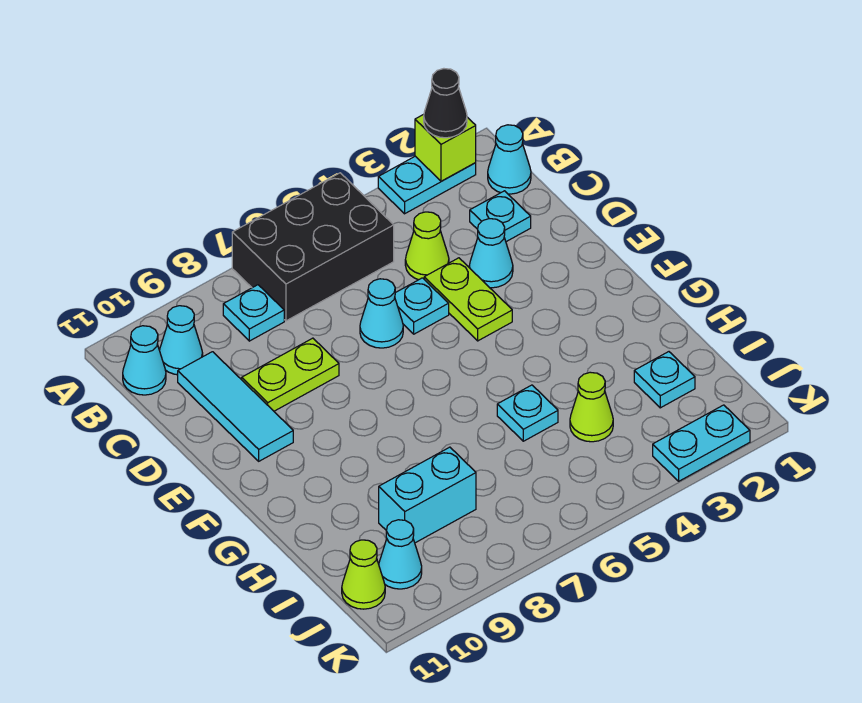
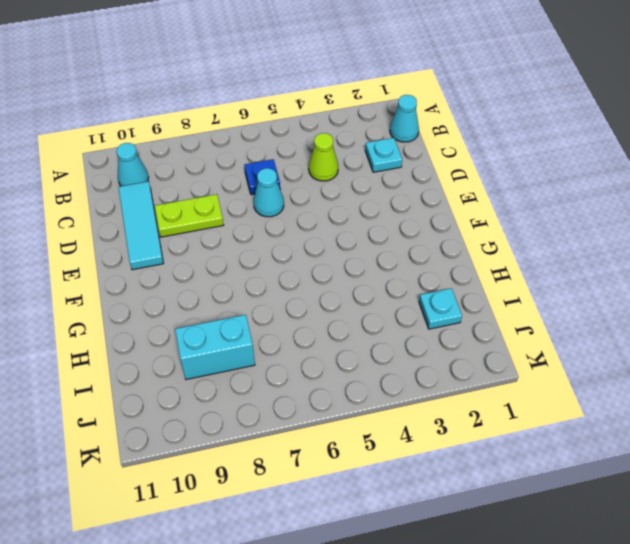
blue 1x1 plate [245,159,280,195] -> none
none -> cyan 1x2 plate [378,156,476,214]
none -> black 2x3 brick [232,173,394,321]
none -> cyan 1x1 plate [223,285,284,341]

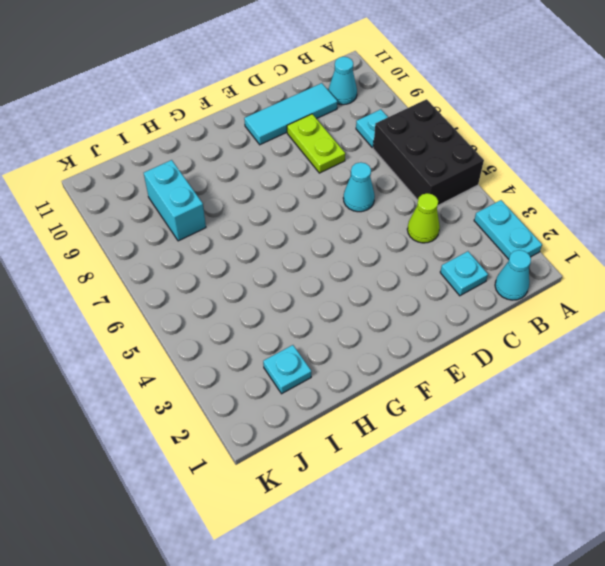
none -> cyan 1x1 cone [123,326,166,395]
none -> cyan 1x1 cone [469,219,513,288]
none -> lime 1x2 plate [424,258,512,341]

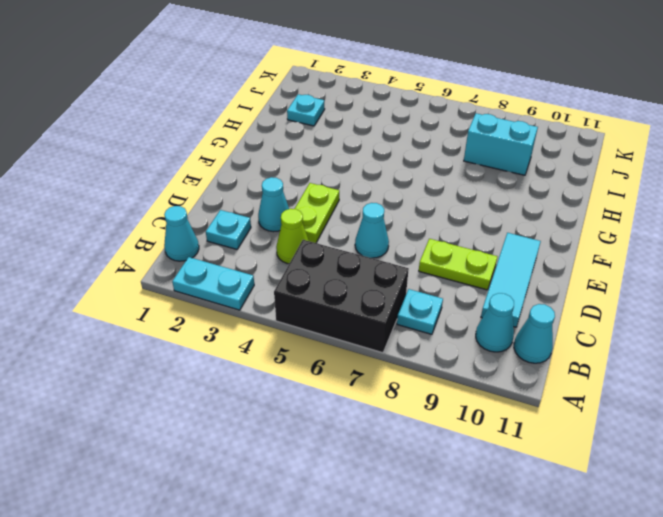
none -> cyan 1x1 plate [395,278,449,334]
none -> cyan 1x1 plate [497,385,558,441]
none -> lime 1x1 cone [570,372,613,442]

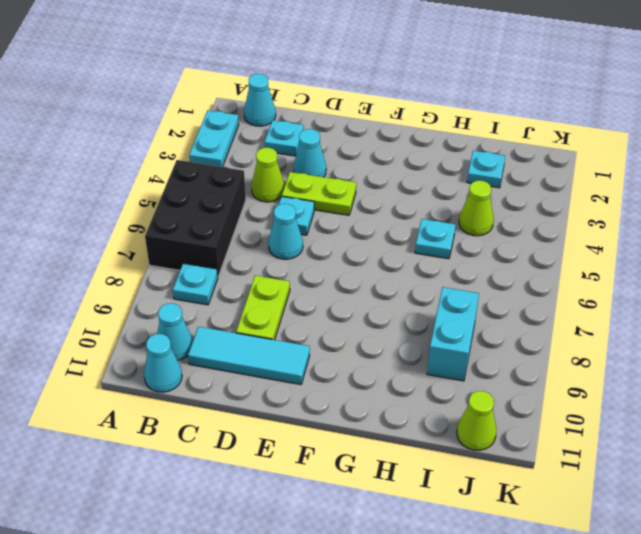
none -> cyan 1x1 cone [379,520,422,589]
none -> cyan 1x2 plate [653,405,750,481]
none -> lime 1x1 brick [415,114,476,181]

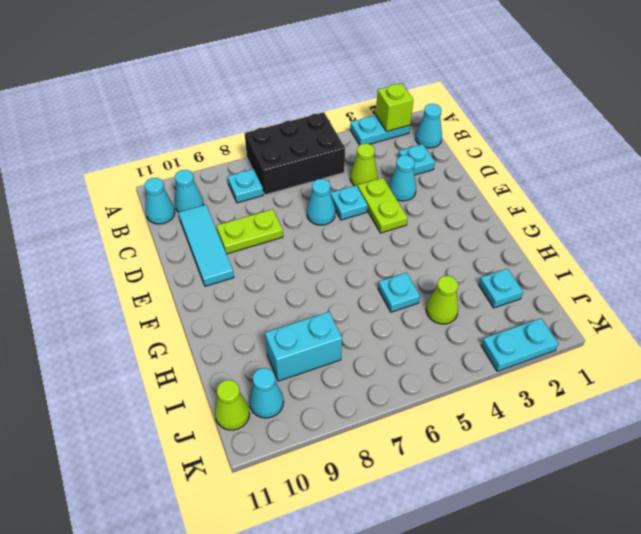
none -> black 1x1 cone [424,69,467,138]

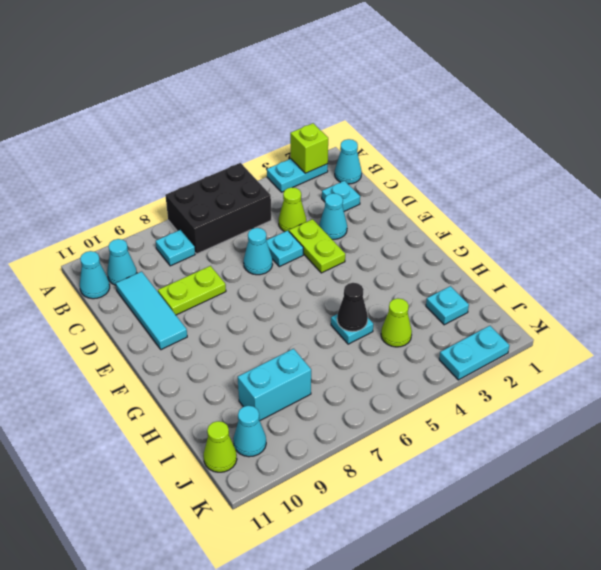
black 1x1 cone [337,283,368,332] -> black 1x1 cone moved to [424,69,467,138]

